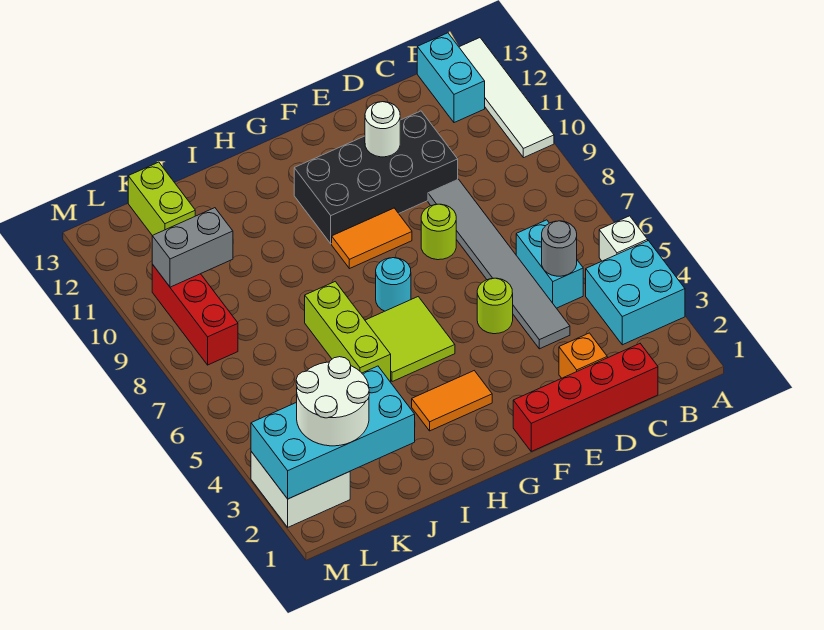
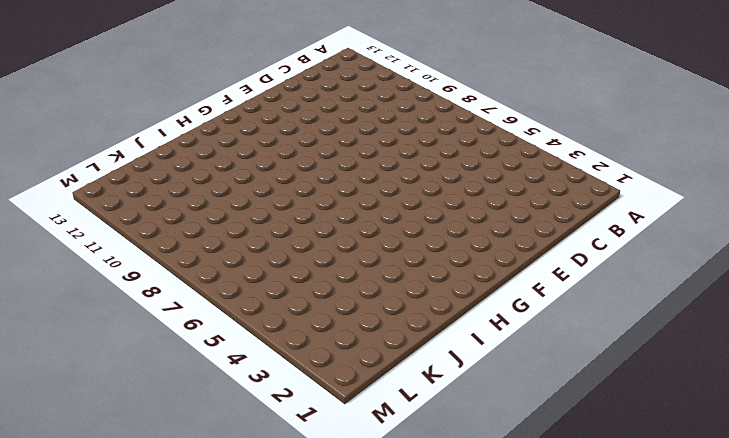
none -> cyan 2x2 brick [586,241,685,345]
none -> white 1x1 brick [599,216,648,261]
none -> white 1x4 tile [459,38,554,158]

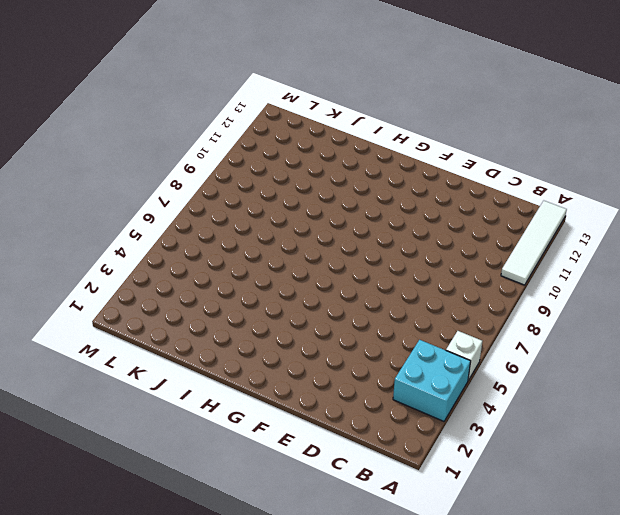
none -> cyan 1x2 brick [417,33,485,123]
none -> red 1x4 brick [513,344,658,451]
none -> cyan 1x2 brick [516,220,583,308]

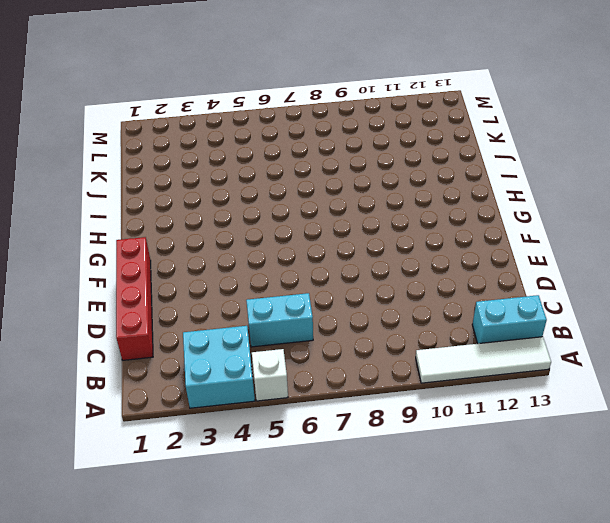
none -> orange 1x1 brick [559,333,607,378]
none -> grey 1x6 tile [428,179,570,349]
none -> black 2x4 brick [294,111,458,244]

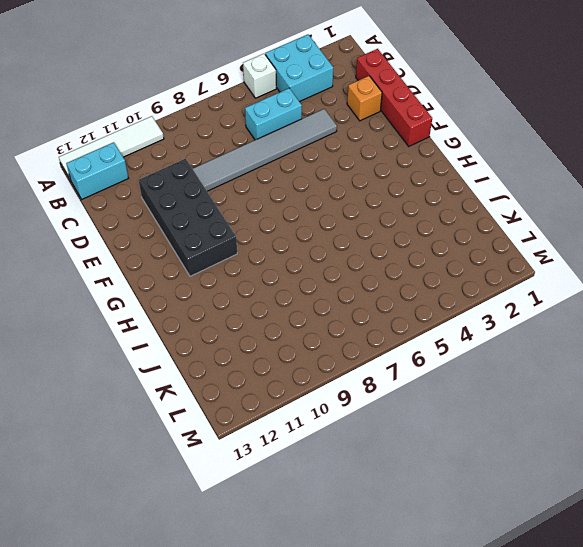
none -> lime 1x1 round brick [477,278,513,334]
none -> lime 1x1 round brick [421,204,456,260]
none -> orange 1x2 tile [332,208,412,269]

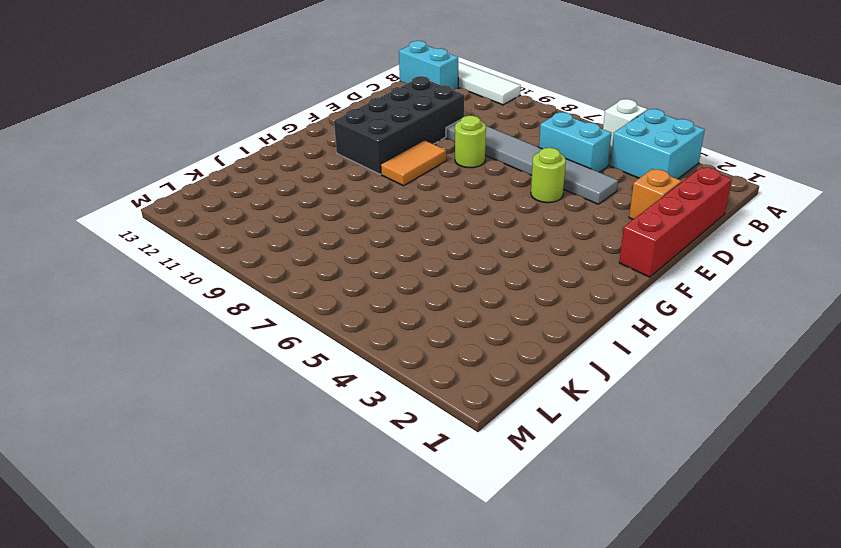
none -> orange 1x2 tile [412,371,492,431]
none -> lime 2x2 tile [365,297,455,382]
none -> cyan 1x1 round brick [376,258,411,311]

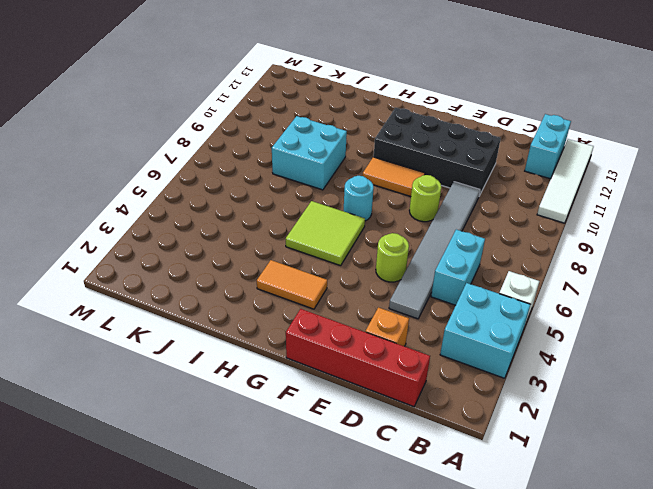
cyan 2x2 brick [272,116,347,190] -> none
none -> lime 1x3 brick [305,282,391,382]
none -> lime 1x2 brick [128,162,195,236]
none -> white 2x2 brick [251,452,350,527]

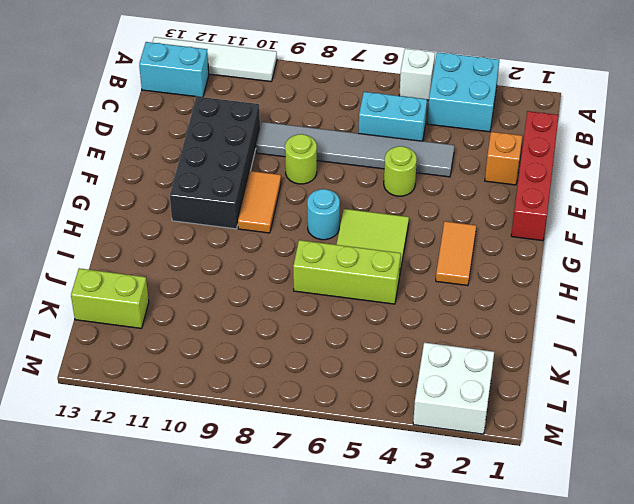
none -> red 1x3 brick [152,264,238,365]
none -> grey 1x1 round brick [542,221,577,276]
none -> white 1x1 round brick [365,102,400,157]

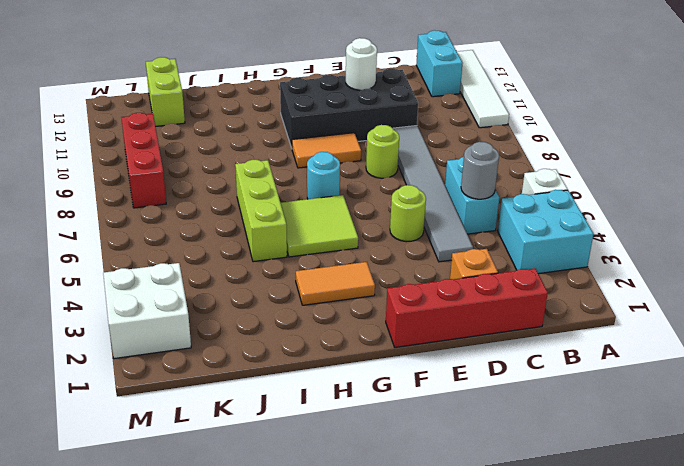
none -> cyan 2x4 brick [251,366,415,499]
none -> grey 1x2 brick [152,208,233,287]
none -> white 2x2 round brick [296,357,369,446]

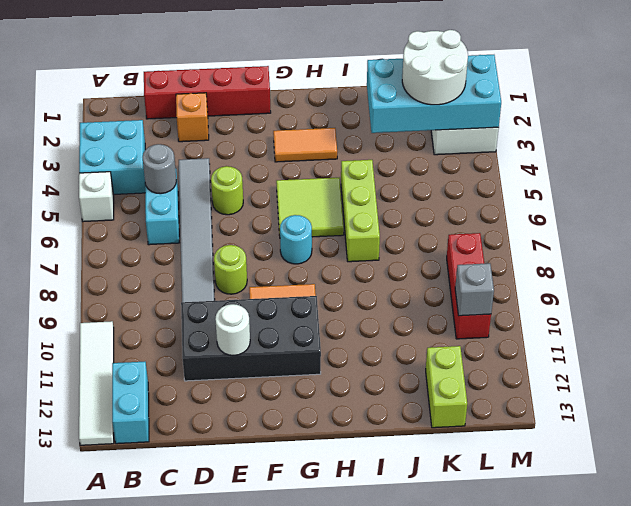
grey 1x1 brick [455,263,494,316] -> grey 1x2 brick [152,208,233,287]

